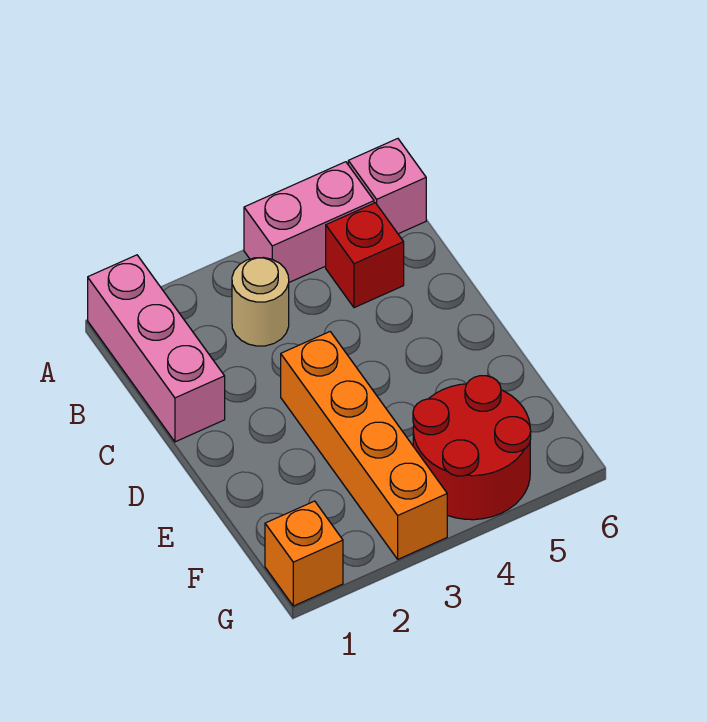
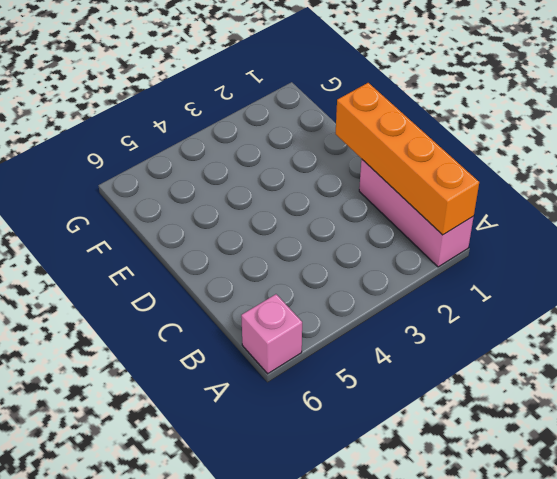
orange 1x4 brick [336,83,479,235] -> orange 1x4 brick moved to [281,332,447,559]
none -> pink 1x2 brick [244,162,374,282]
none -> tan 1x1 round brick [232,258,289,346]

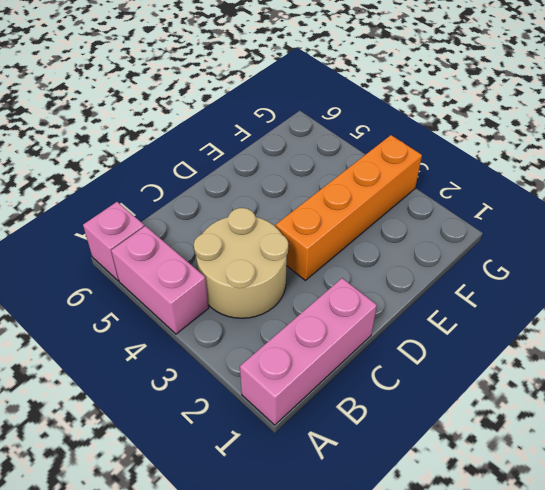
tan 2x2 round brick [194,208,288,318] -> tan 1x1 round brick [232,258,289,346]
none -> red 1x1 brick [326,203,404,308]
none -> red 2x2 round brick [413,376,531,520]

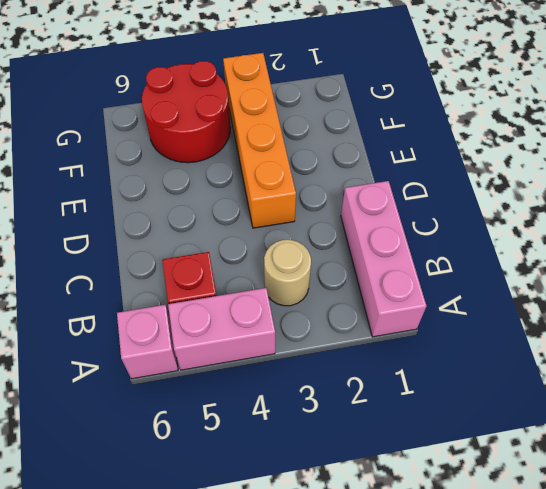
none -> orange 1x1 brick [265,501,343,606]

